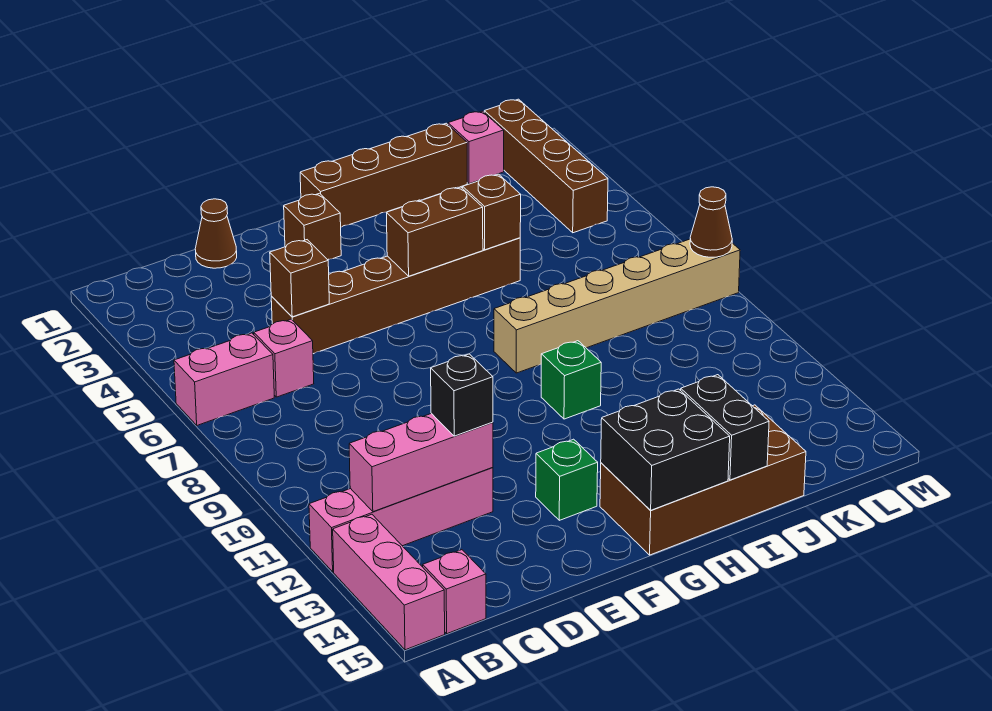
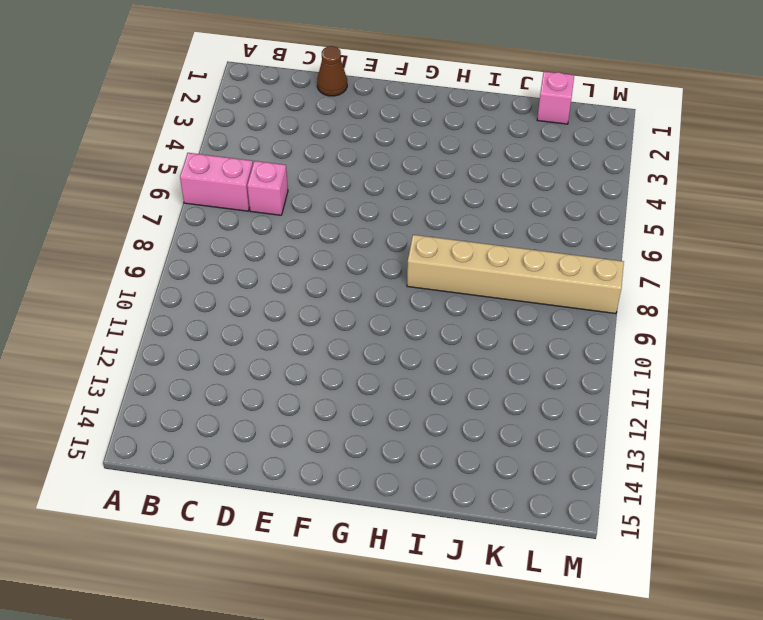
none -> pink 1x4 brick [309,468,493,572]
none -> pink 1x3 brick [333,514,445,650]
none -> pink 1x1 brick [423,550,486,634]

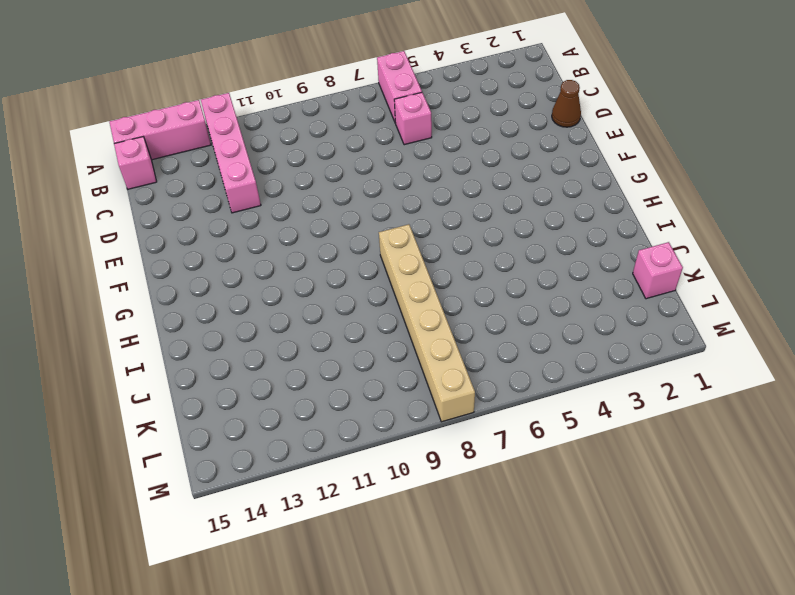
none -> brown 1x6 brick [271,238,520,354]
none -> brown 1x1 brick [284,193,341,260]
none -> green 1x1 brick [536,439,598,520]

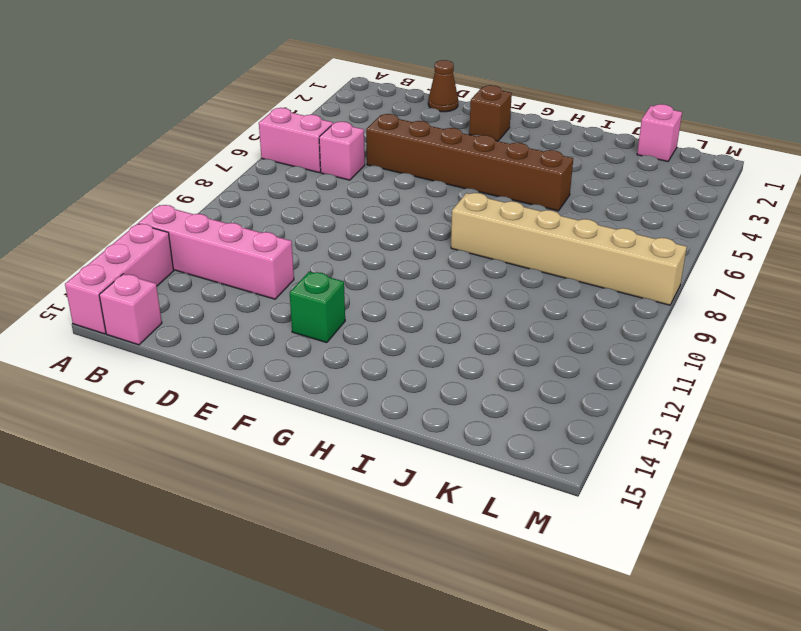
none -> brown 1x4 brick [300,123,467,227]
none -> brown 2x4 brick [600,405,806,555]
none -> green 1x1 brick [541,341,601,419]

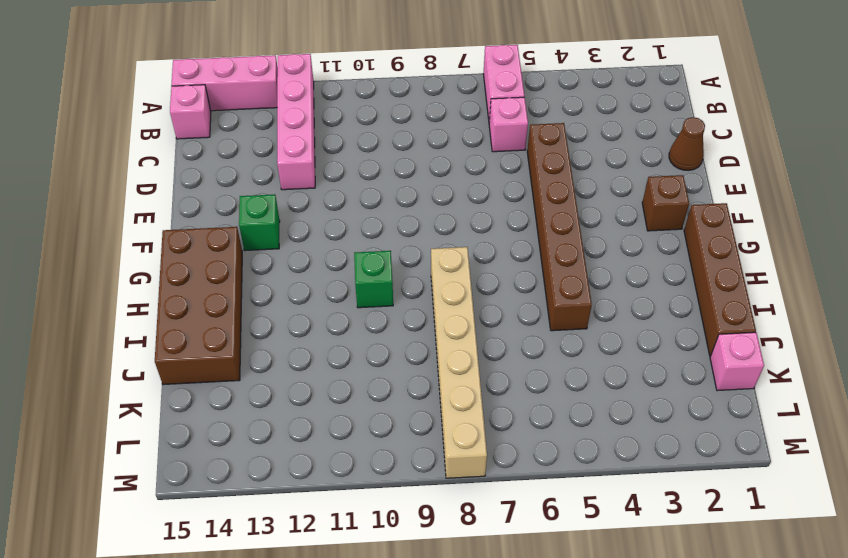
none -> brown 1x4 brick [484,99,608,233]
none -> pink 1x3 brick [349,413,493,512]
none -> brown 1x1 brick [270,240,329,317]

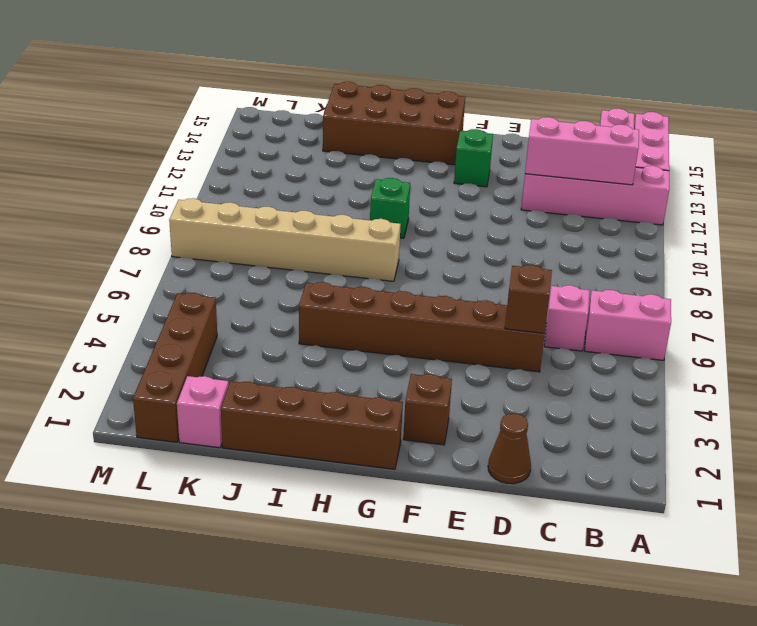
none -> brown 1x2 brick [387,187,483,276]
none -> black 2x2 brick [601,389,730,510]
none -> brown 1x1 brick [463,174,521,250]

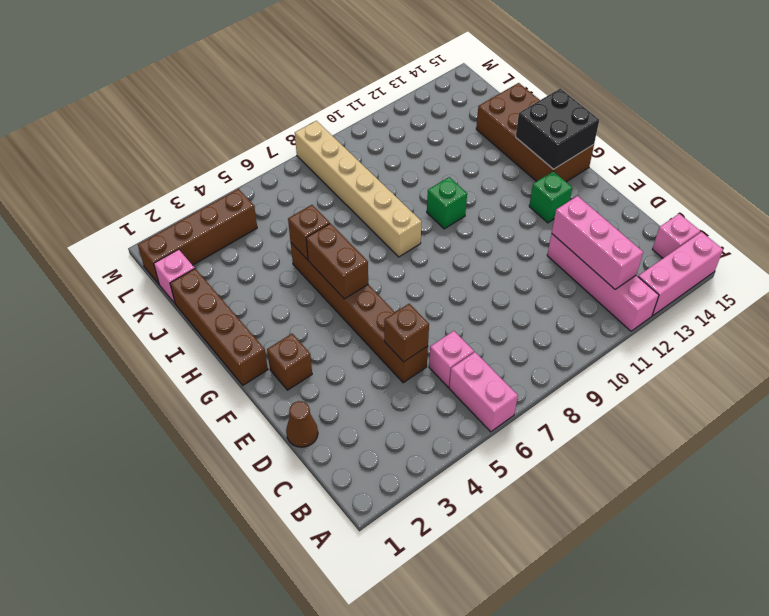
none -> black 1x2 brick [681,375,769,480]
none -> brown 1x1 cone [690,187,732,257]
none -> black 1x1 brick [431,354,493,436]

